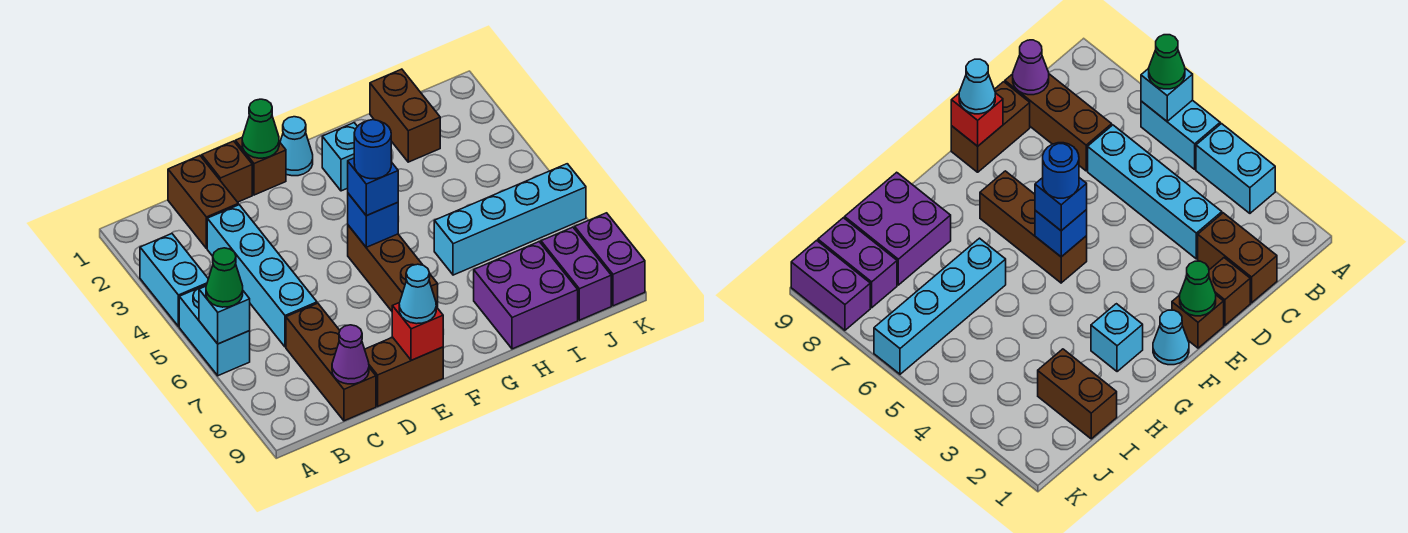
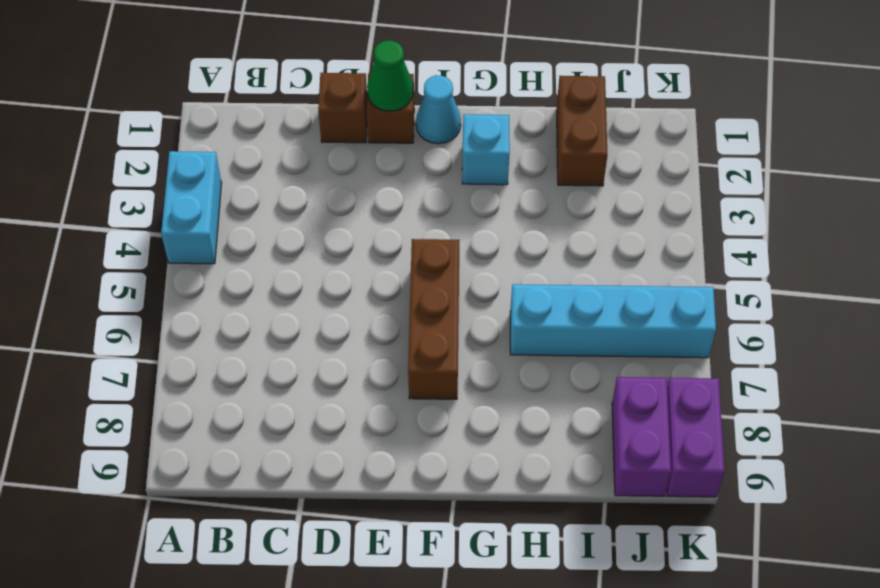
none -> cyan 1x2 brick [179,285,250,376]
none -> brown 1x2 brick [168,156,238,248]
none -> cyan 1x4 brick [207,205,317,347]

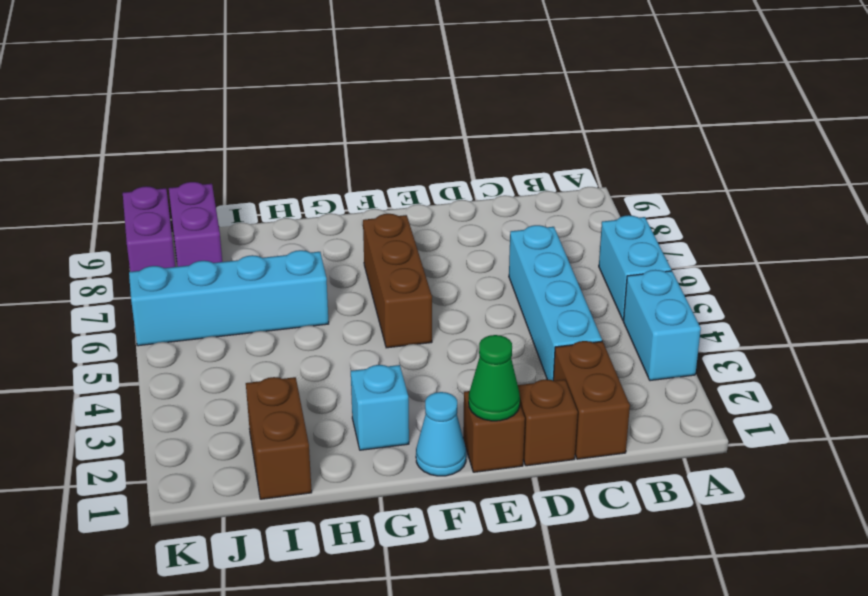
none -> brown 1x3 brick [286,303,376,421]
none -> brown 1x2 brick [365,337,443,406]
none -> purple 2x2 brick [474,242,578,349]

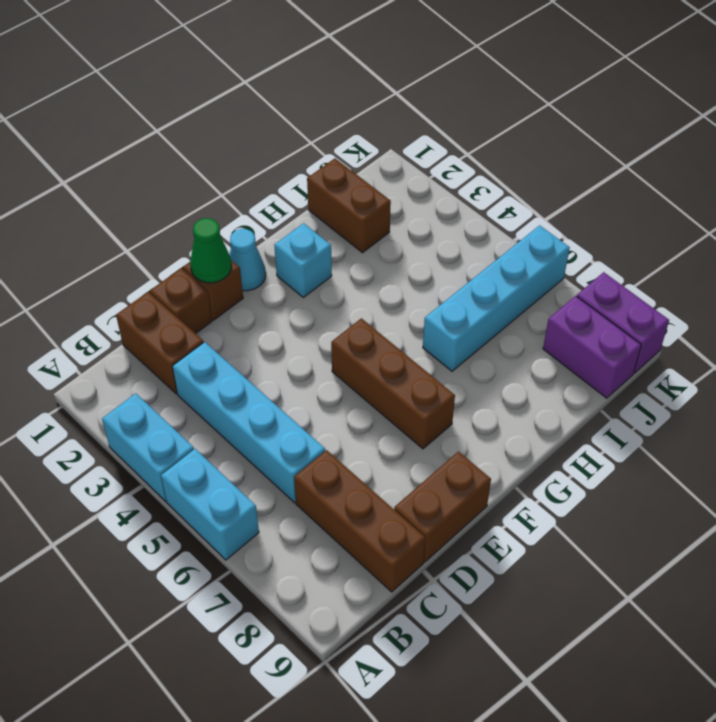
none -> purple 2x2 brick [474,242,578,349]
none -> cyan 1x1 brick [199,286,250,344]
none -> purple 1x1 cone [332,325,369,384]

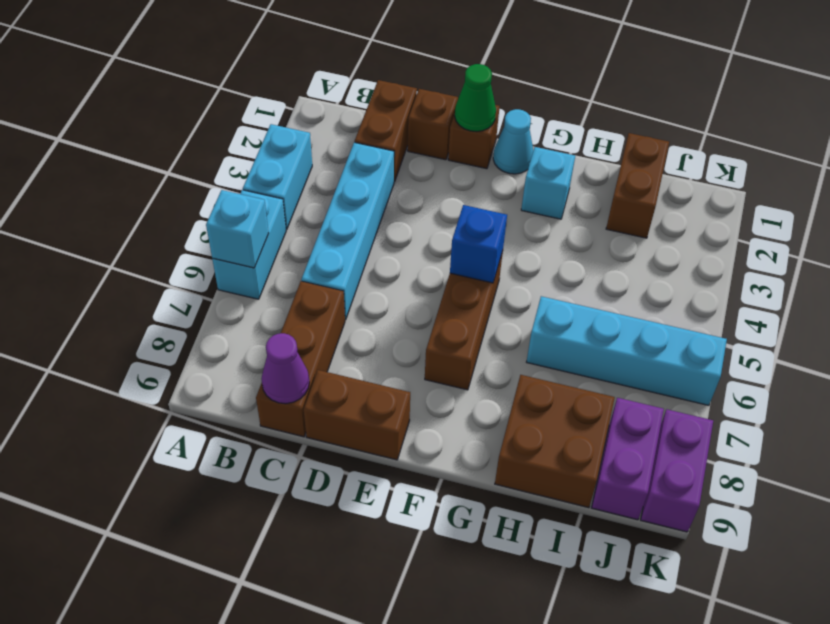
brown 2x2 brick [495,375,615,508] -> purple 2x2 brick [474,242,578,349]
none -> red 1x1 brick [392,302,443,360]
none -> green 1x1 cone [206,248,243,307]
none -> cyan 1x1 cone [399,264,436,324]

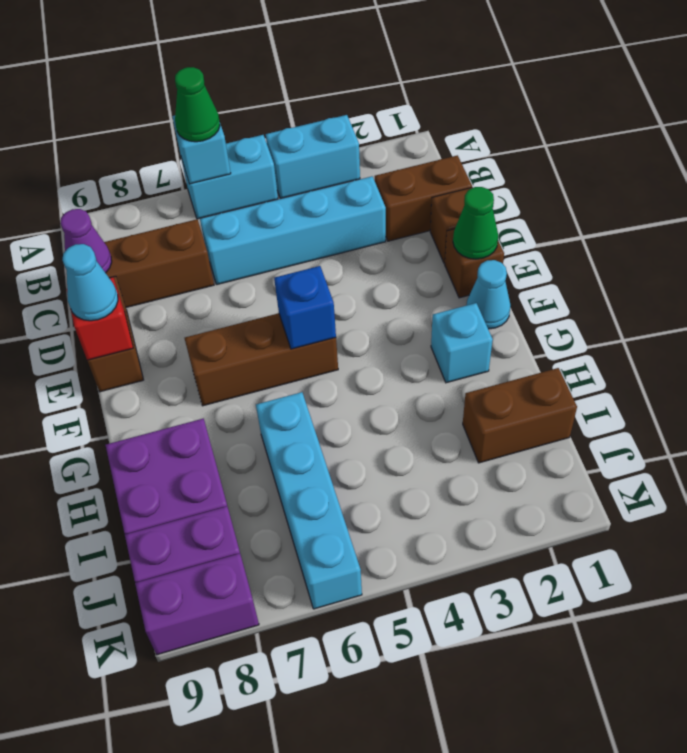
none -> blue 1x1 brick [348,158,398,216]
none -> blue 1x1 round brick [354,120,391,179]

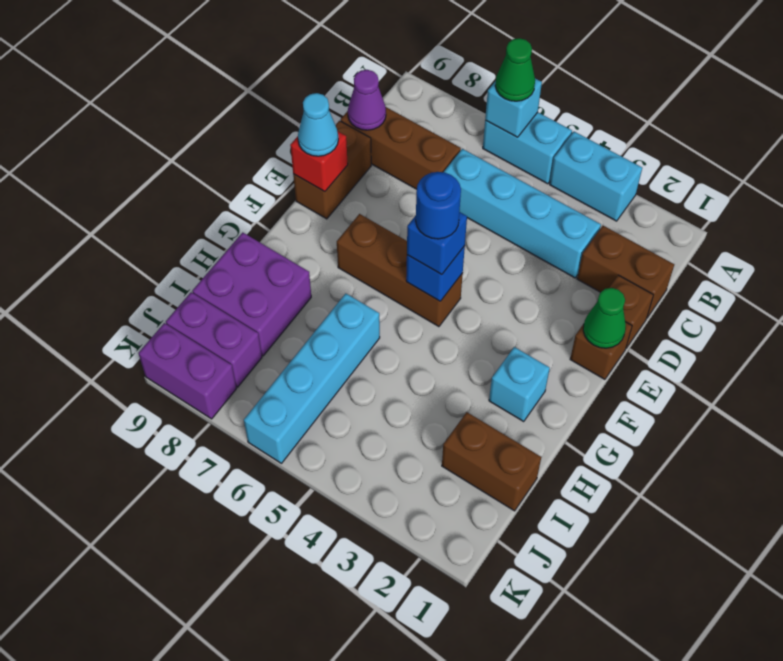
none -> cyan 1x1 cone [280,117,313,176]

